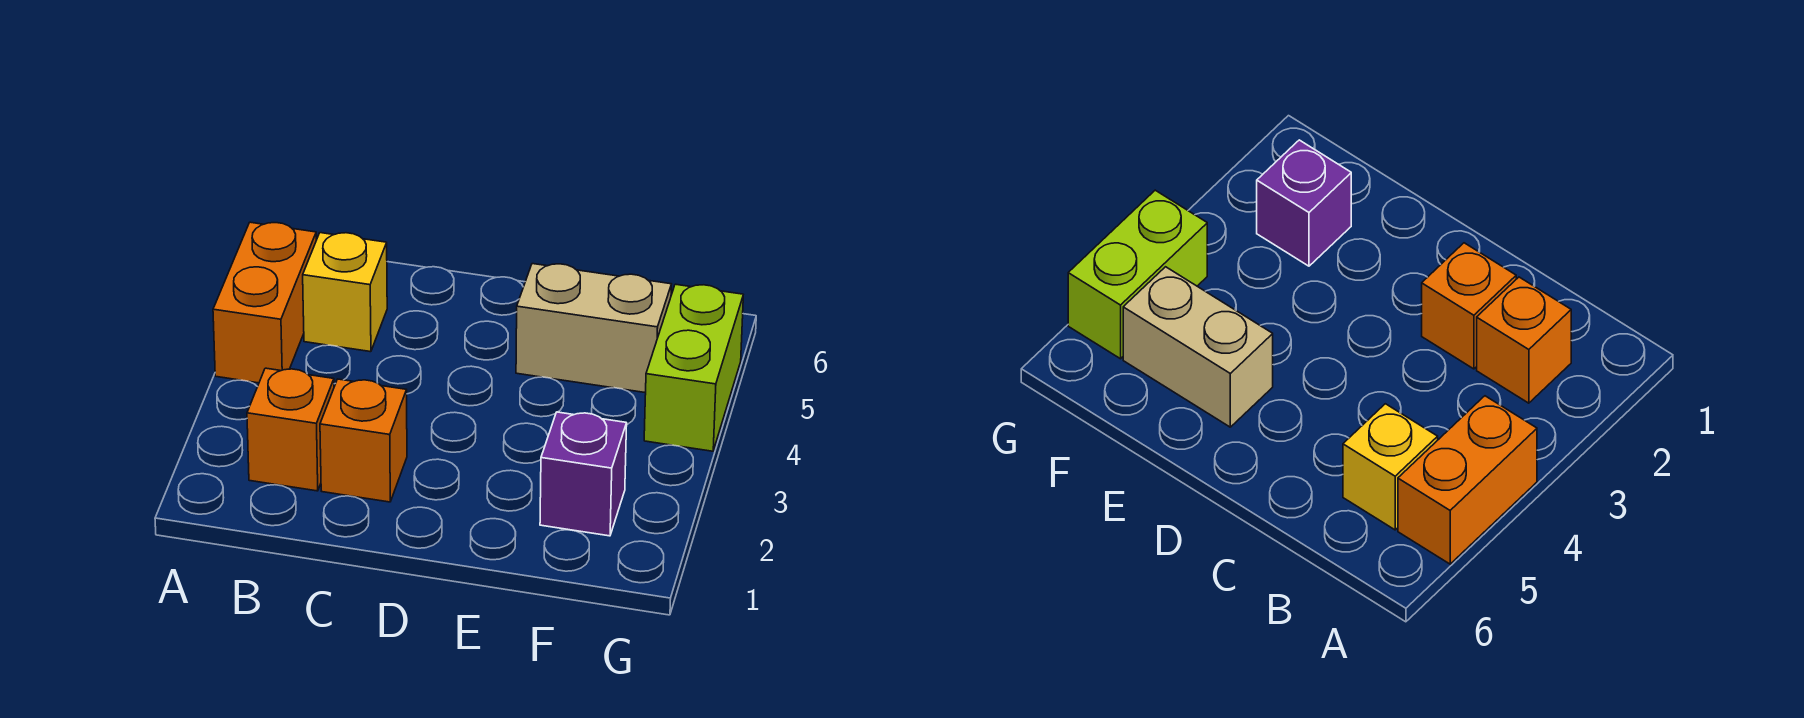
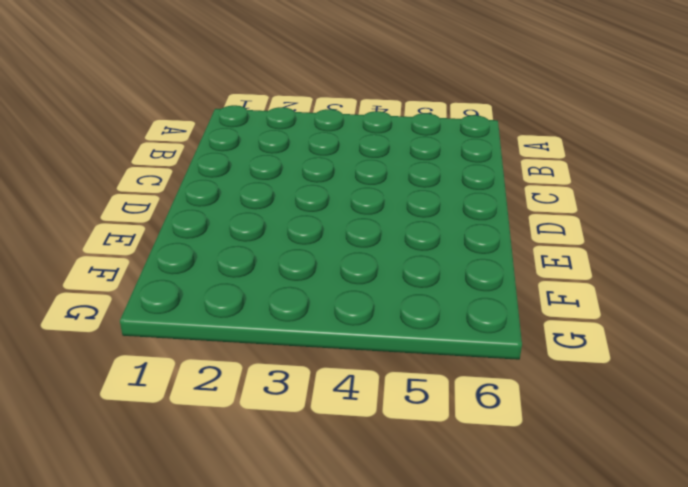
none -> orange 1x2 brick [213,222,316,383]
none -> orange 1x1 brick [247,368,334,491]

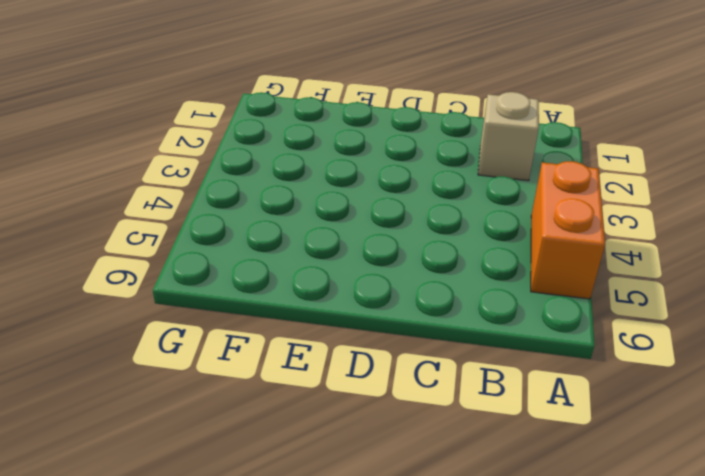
tan 1x1 brick [478,92,539,181] -> orange 1x1 brick [247,368,334,491]
none -> yellow 1x1 brick [303,233,387,352]
none -> orange 1x1 brick [320,379,407,502]

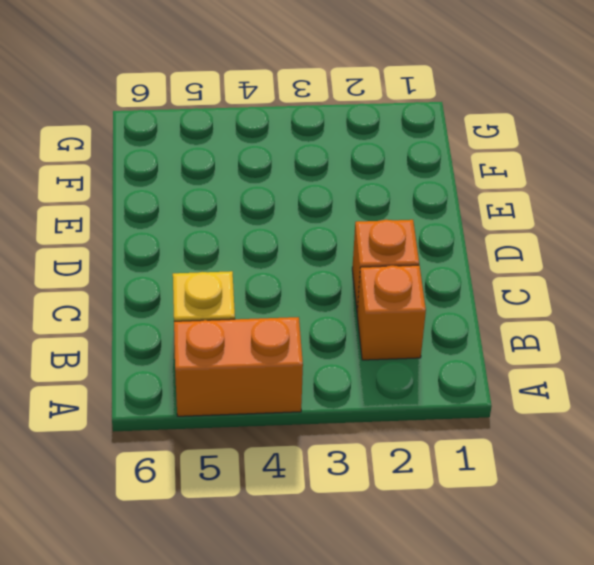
none -> tan 1x2 brick [516,264,671,393]
none -> purple 1x1 brick [540,412,627,536]

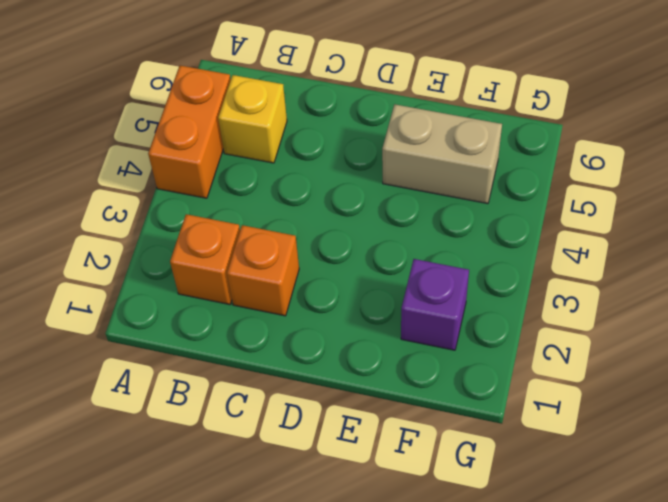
none -> lime 1x2 brick [644,284,743,451]

